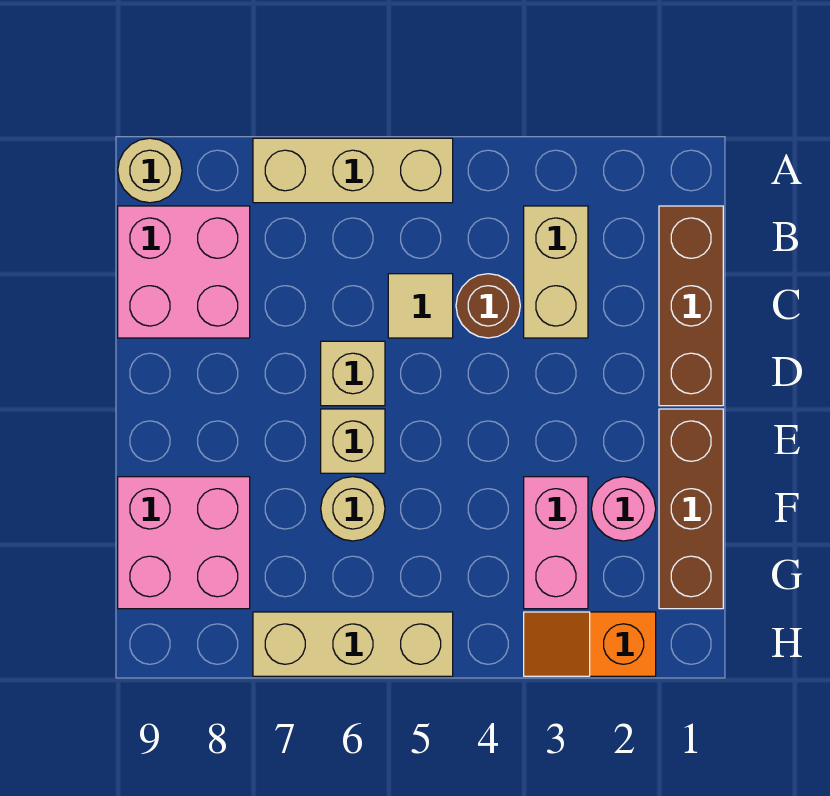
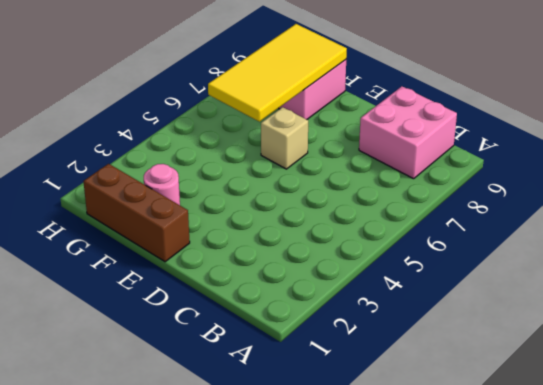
yellow 2x4 tile [208,24,347,122] -> none
none -> tan 1x3 brick [253,138,453,203]
none -> tan 1x1 round brick [118,138,182,203]
none -> brown 1x3 brick [659,206,723,406]

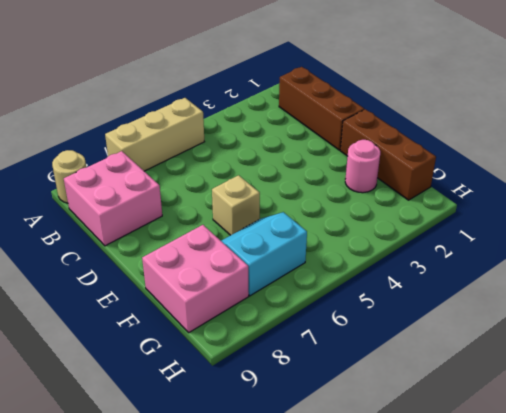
cyan 2x2 slope [221,212,307,296] -> tan 1x1 round brick [321,477,385,541]
none -> tan 1x2 brick [524,206,588,338]
none -> brown 1x1 round brick [456,274,520,338]
none -> tan 1x1 tile [388,274,453,338]

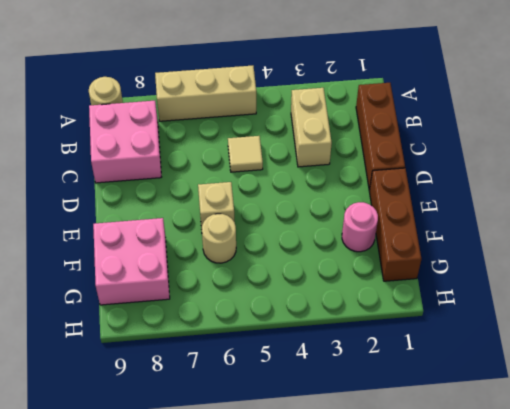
none -> brown 1x1 round brick [456,274,520,338]
none -> tan 1x1 brick [321,341,385,406]
none -> pink 1x2 brick [524,477,588,609]

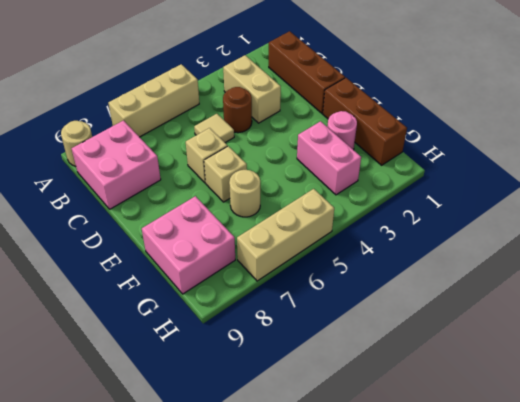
none -> orange 1x2 slope [524,612,656,676]

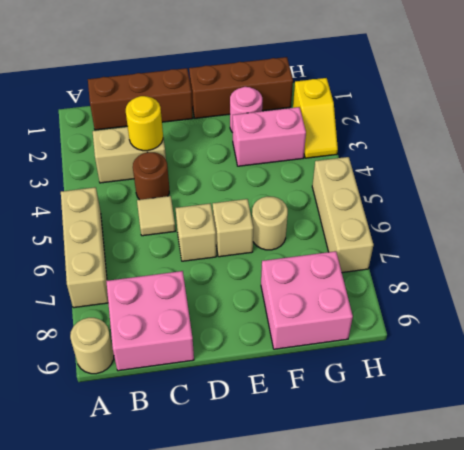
yellow 1x1 round brick [126,96,163,151] -> none
yellow 1x2 slope [293,78,338,158] -> orange 1x2 slope [524,612,656,676]

